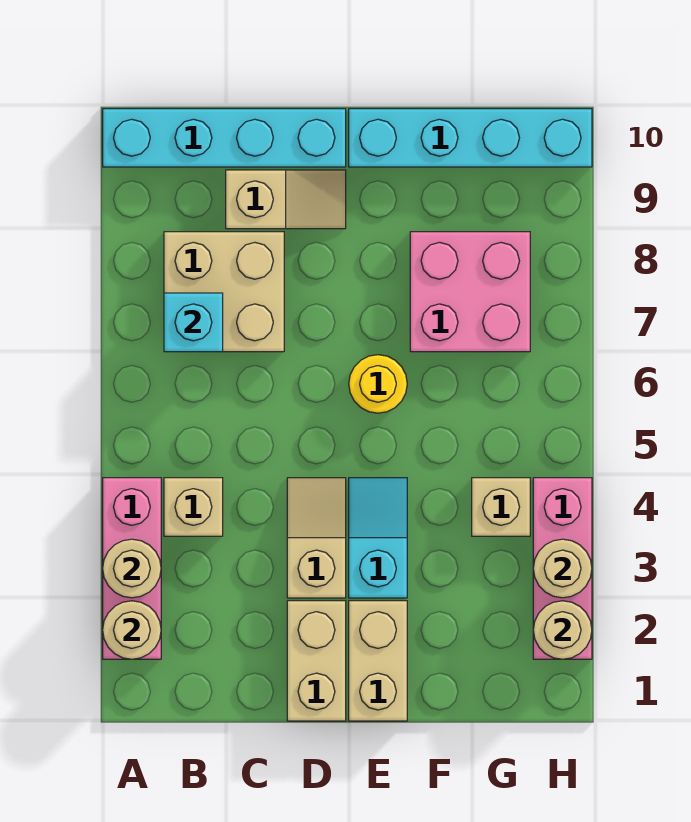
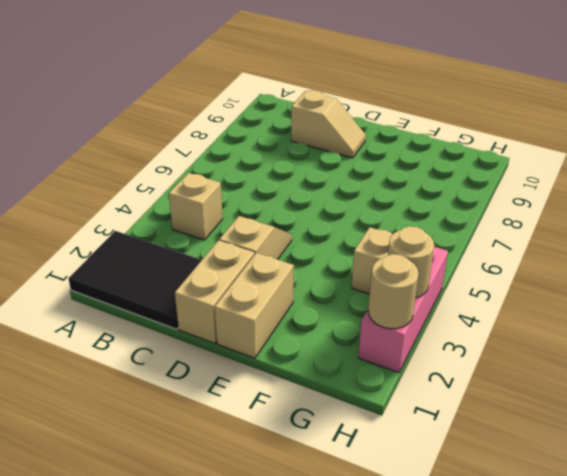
black 2x3 tile [68,231,201,329] -> pink 1x3 brick [103,478,161,659]
none -> cyan 1x4 brick [103,109,346,167]
none -> tan 2x2 brick [164,232,284,352]
none -> cyan 1x2 slope [349,478,407,598]

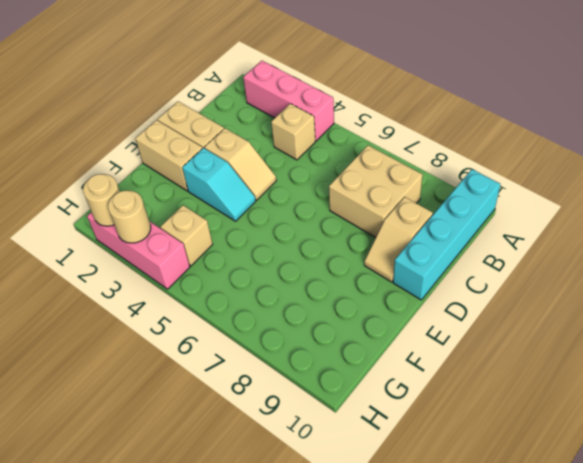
none -> yellow 1x1 round brick [349,355,407,413]
none -> cyan 1x4 brick [349,109,592,167]
none -> pink 2x2 brick [410,232,530,352]

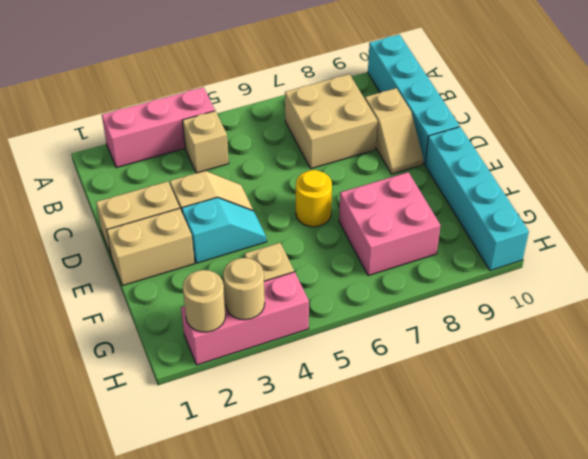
none -> tan 1x1 round brick [103,601,161,659]
none -> tan 1x1 round brick [103,539,161,598]
none -> cyan 1x1 brick [164,293,223,352]

